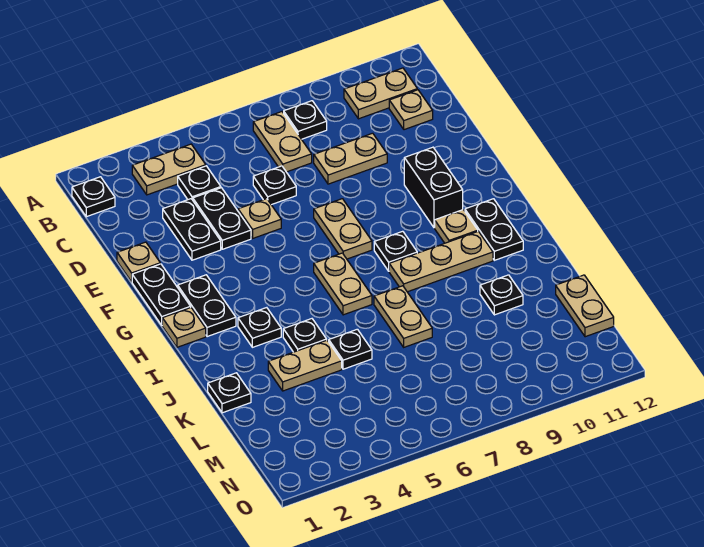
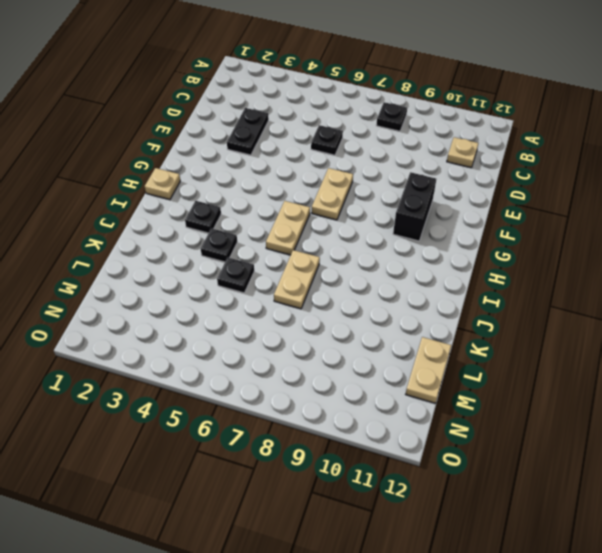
none -> black 1x1 plate [72,177,115,217]
none -> tan 1x2 plate [132,144,206,195]
none -> tan 1x2 plate [253,112,312,172]
none -> tan 1x2 plate [344,68,417,119]

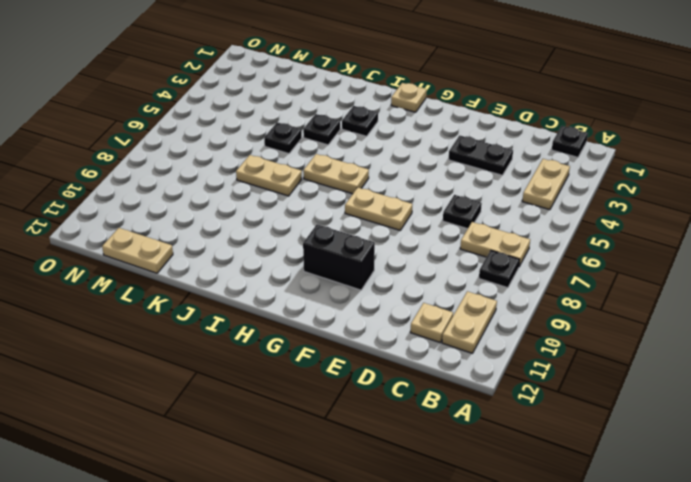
none -> black 1x1 plate [178,166,221,200]
none -> black 1x2 plate [193,188,251,249]
none -> tan 1x2 plate [314,133,387,184]
none -> tan 1x1 plate [117,242,160,282]

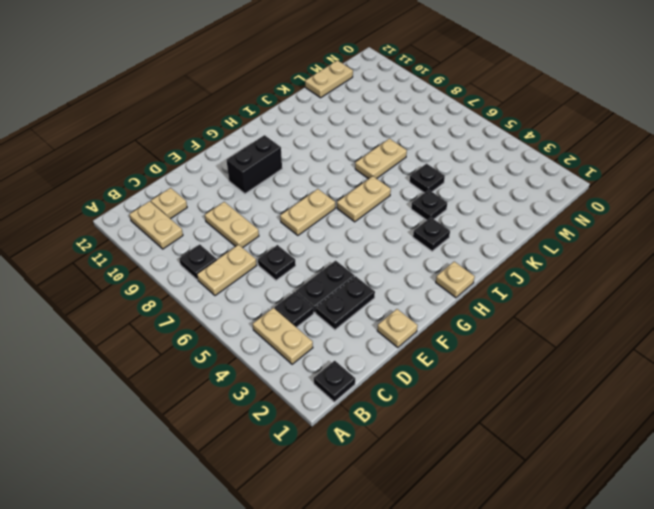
none -> tan 1x1 plate [238,199,281,238]
none -> black 1x2 plate [132,264,191,325]
none -> black 1x2 plate [178,275,236,337]
none -> black 1x1 plate [374,231,417,271]

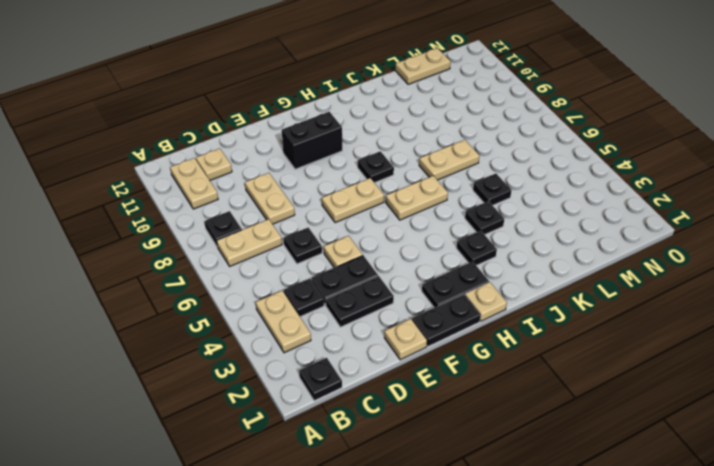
none -> tan 1x1 plate [435,210,478,243]
none -> black 1x2 plate [465,199,523,260]
none -> tan 1x3 plate [389,231,493,292]
none -> black 1x1 plate [208,373,251,413]

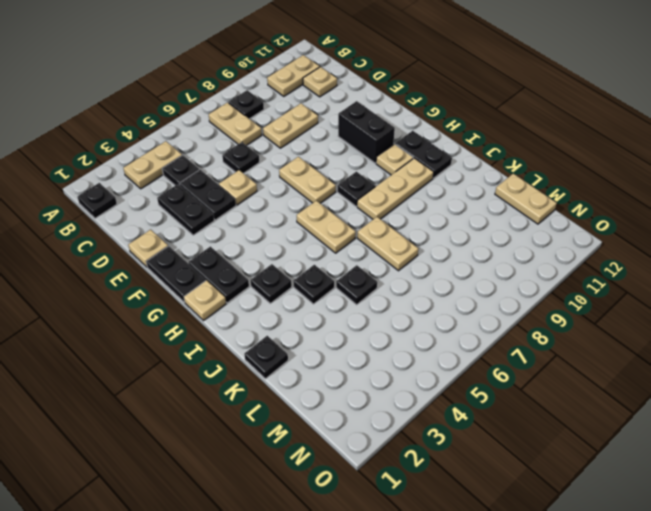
none -> tan 1x2 plate [268,340,342,391]
none -> black 1x1 plate [480,275,523,315]

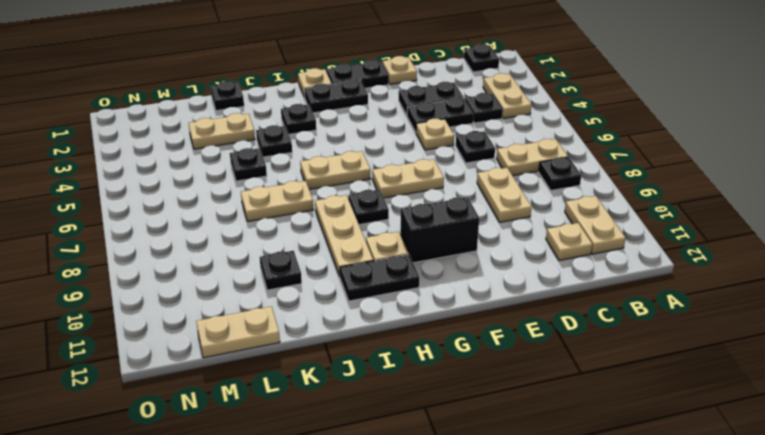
tan 1x2 plate [189,113,255,149] -> tan 1x2 plate turned to [268,340,342,391]

